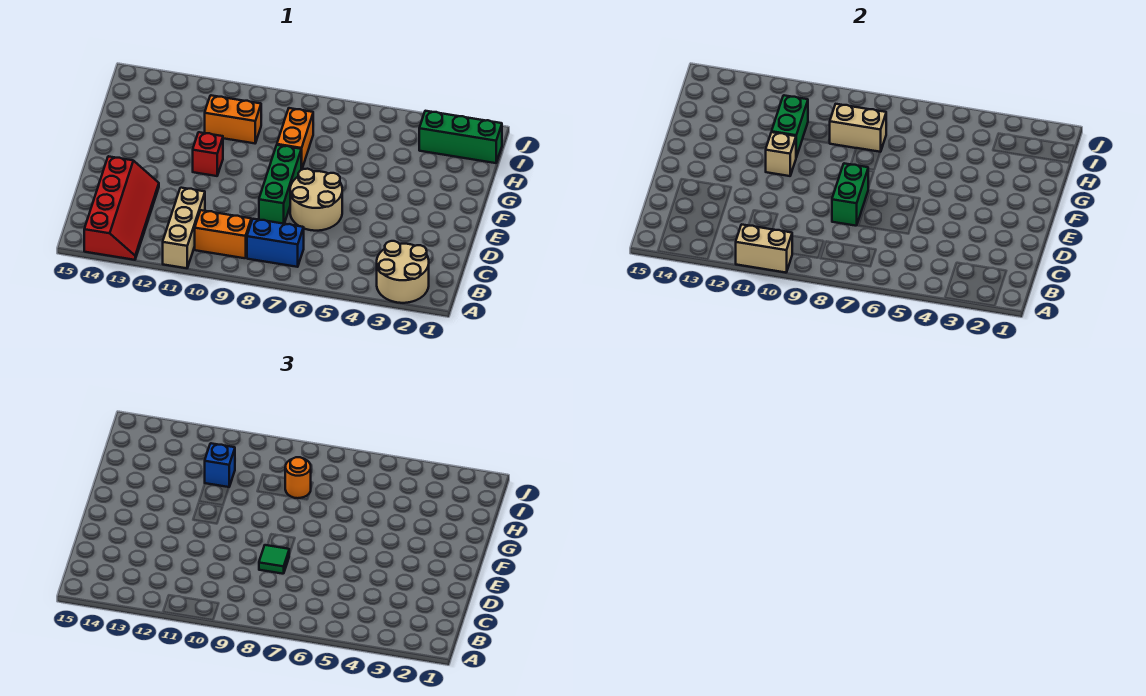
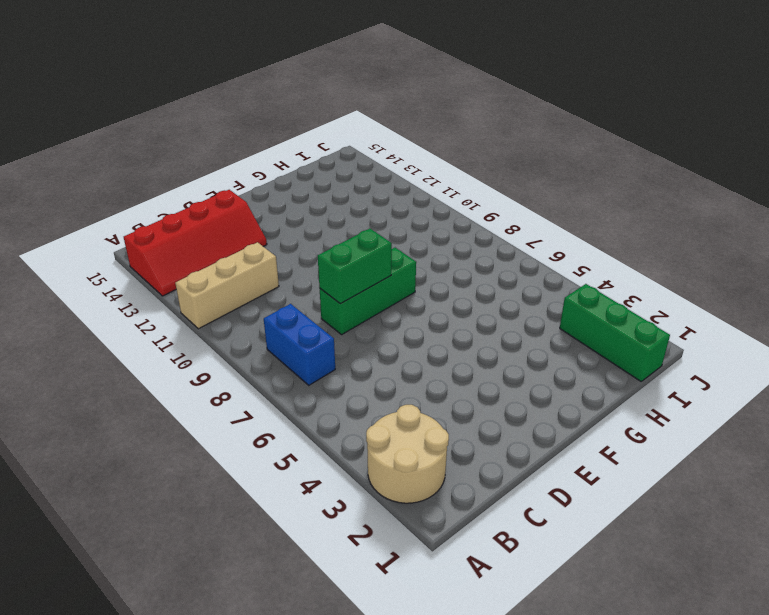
none -> orange 1x2 brick [195,210,251,258]
none -> tan 2x2 round brick [290,169,342,231]
none -> red 1x1 brick [193,132,223,176]

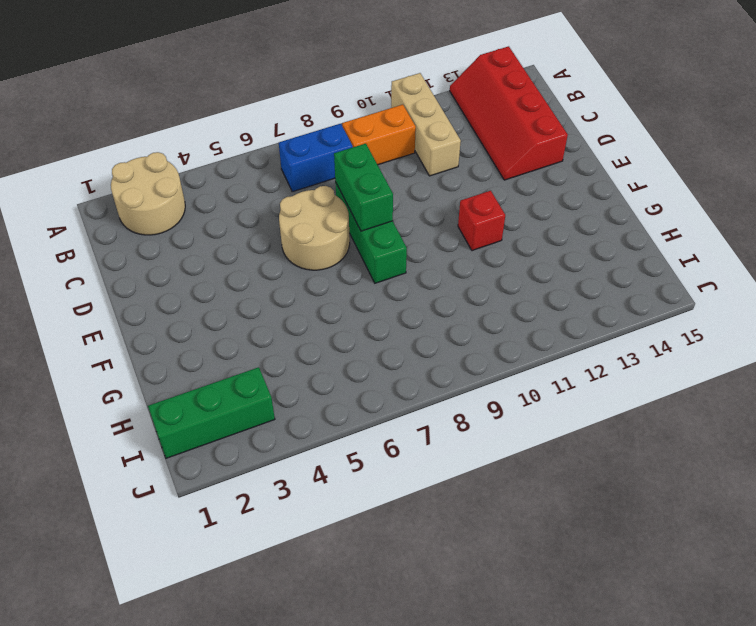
none -> orange 1x2 brick [277,108,313,170]
none -> orange 1x2 brick [205,95,261,143]
none -> tan 1x2 brick [736,224,792,273]

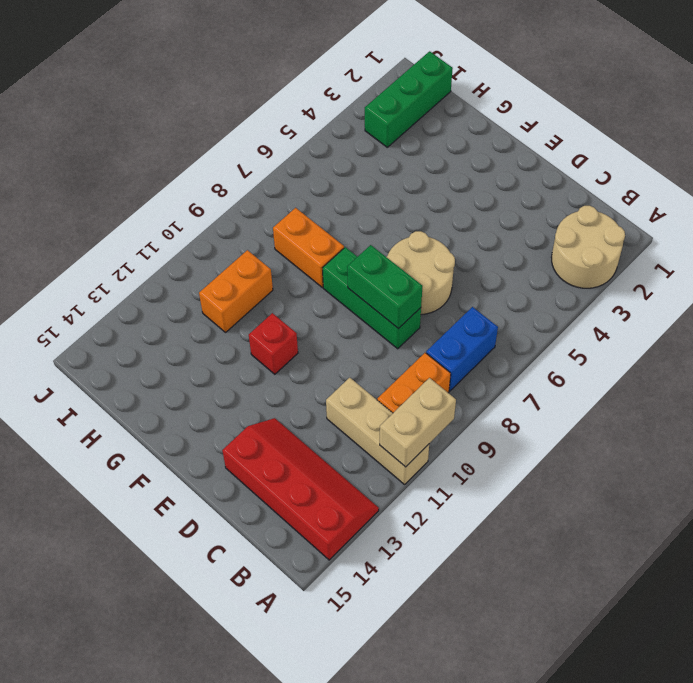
none -> tan 1x1 brick [766,132,796,176]
none -> green 1x2 brick [772,95,808,157]
none -> tan 1x2 brick [830,104,886,152]

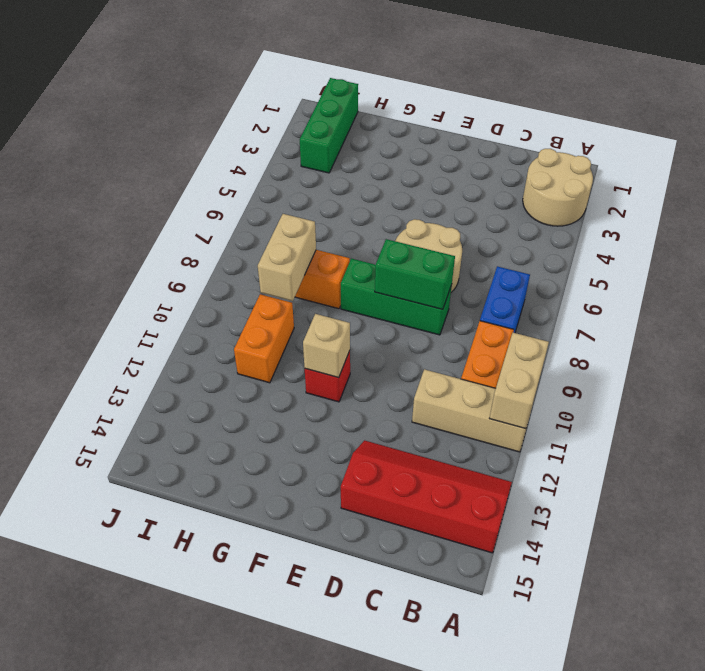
none -> green 1x2 brick [772,95,808,157]
none -> green 1x1 tile [259,545,289,574]
none -> orange 1x1 round brick [285,457,311,498]

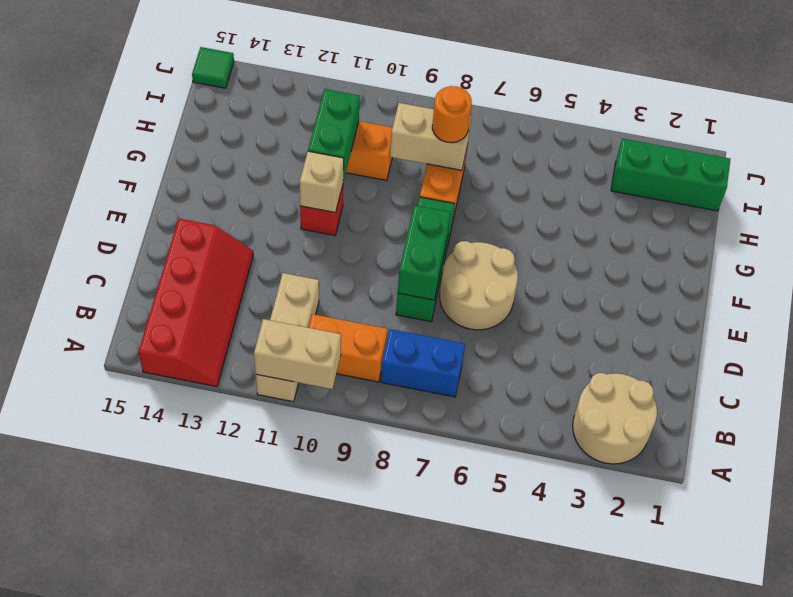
green 1x1 tile [192,47,234,88] -> green 1x1 tile moved to [259,545,289,574]
none -> blue 1x1 brick [205,443,235,487]

